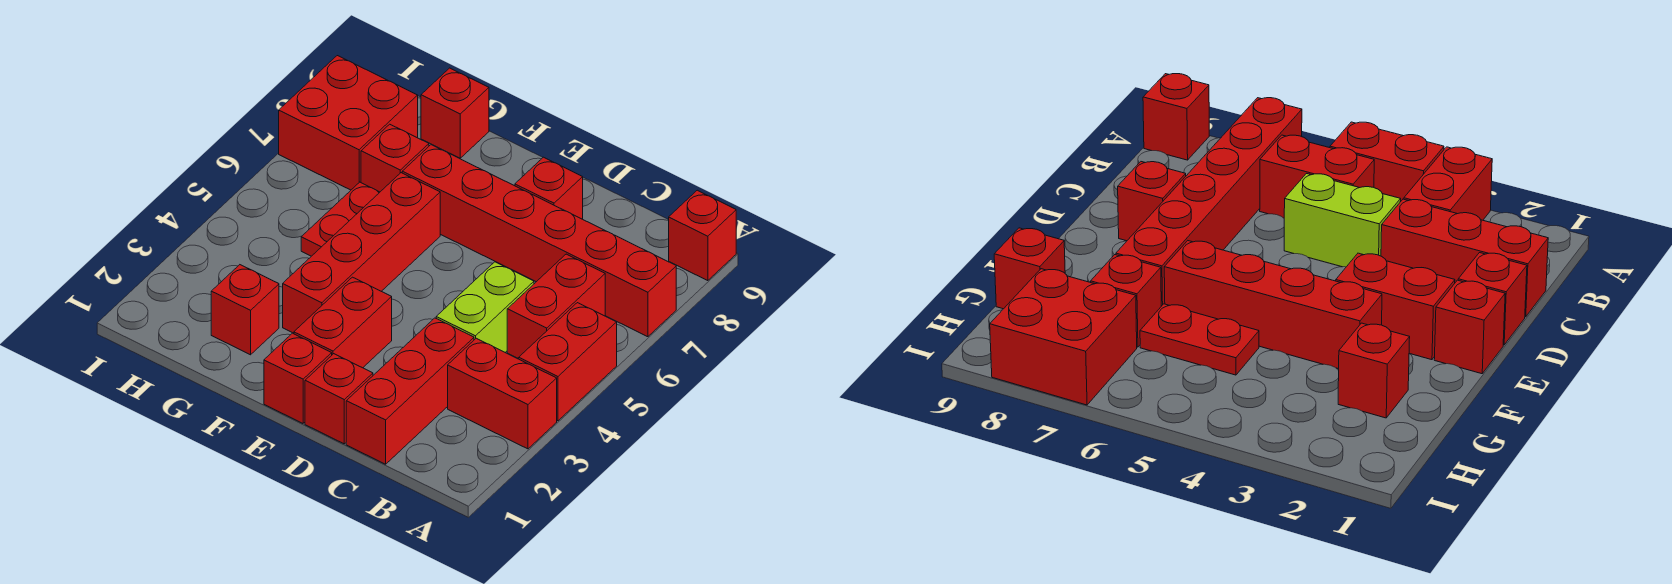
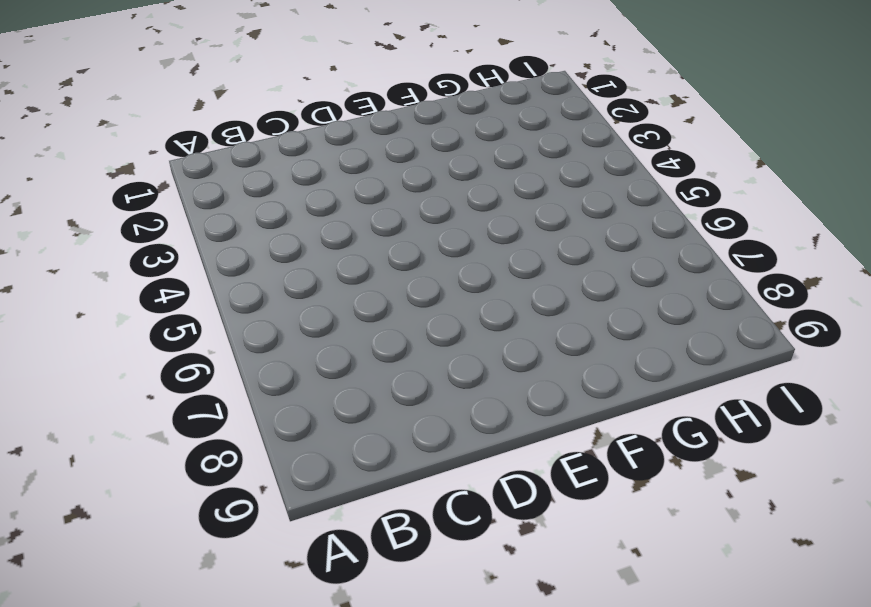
none -> red 1x2 brick [448,338,557,449]
none -> red 1x2 brick [519,303,617,421]
none -> red 1x6 brick [402,145,676,337]

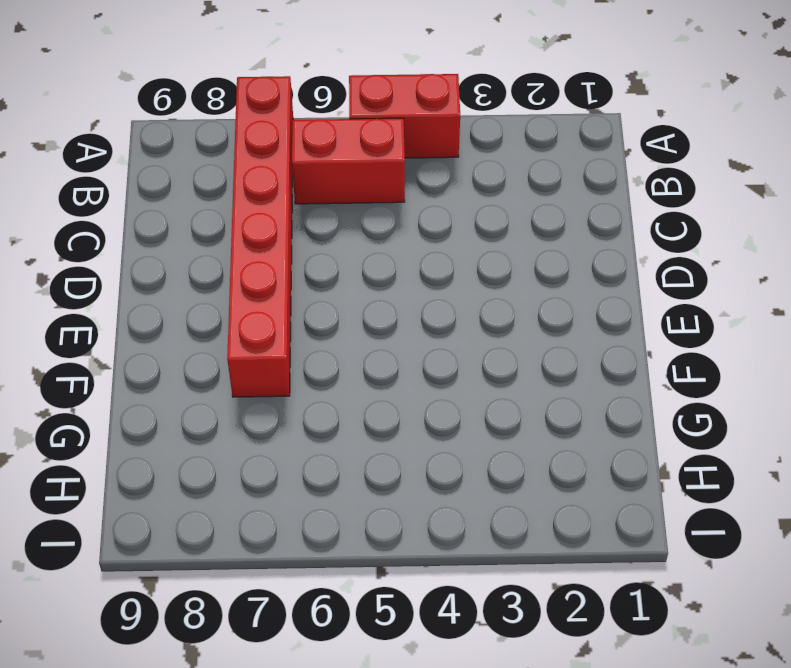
none -> red 1x2 brick [448,338,557,449]
none -> red 1x1 brick [669,190,736,281]
none -> red 1x3 brick [346,318,474,464]

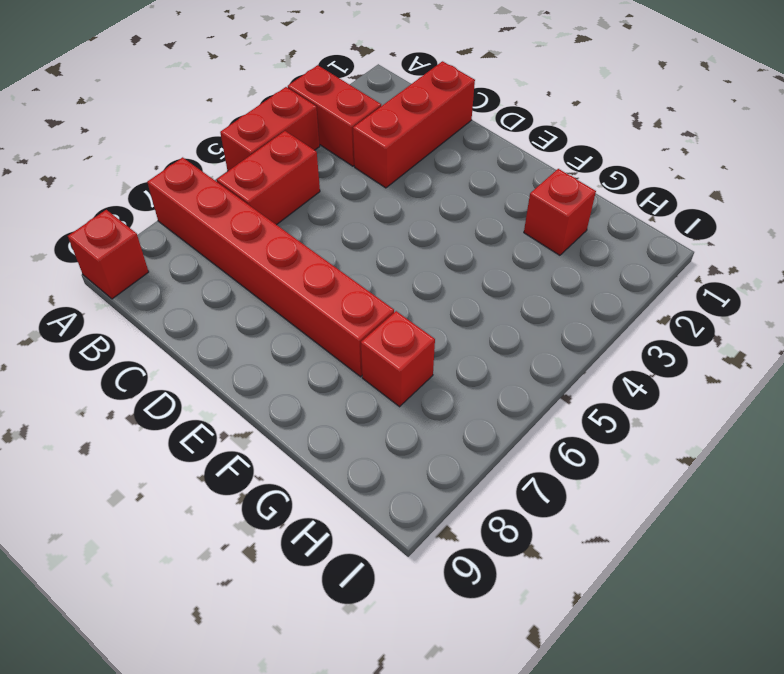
none -> lime 1x2 brick [436,262,534,352]
none -> red 1x1 brick [305,354,373,444]
none -> red 1x1 brick [515,157,583,219]

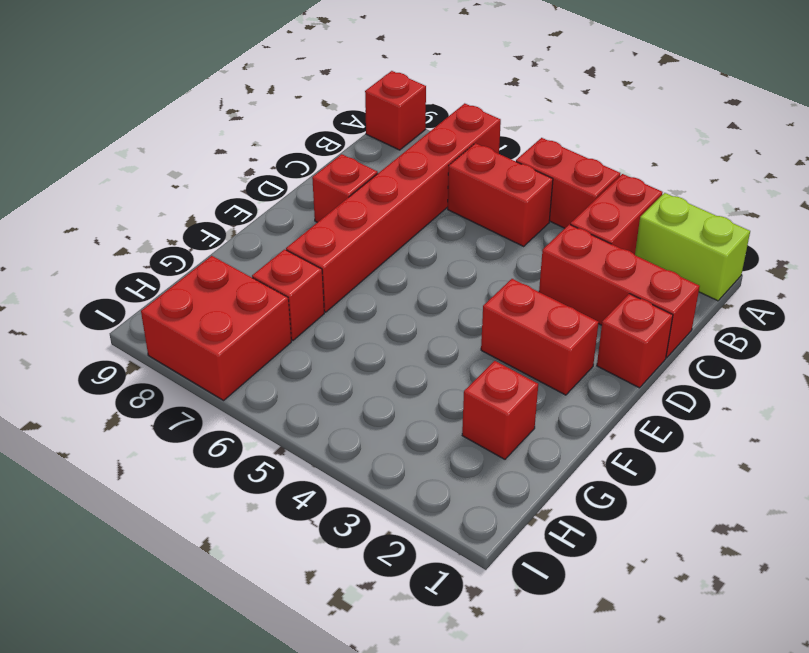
lime 1x2 brick [635,193,750,301] -> lime 1x2 brick moved to [436,262,534,352]
none -> red 1x1 brick [264,333,332,423]
none -> red 1x4 brick [283,173,440,333]
none -> red 1x2 plate [301,182,380,256]

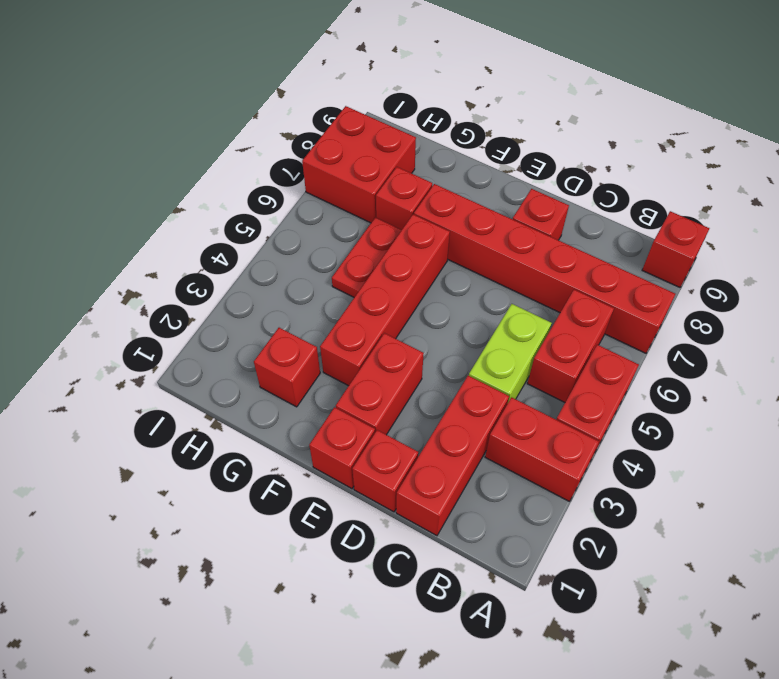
none -> red 1x1 brick [421,68,489,158]

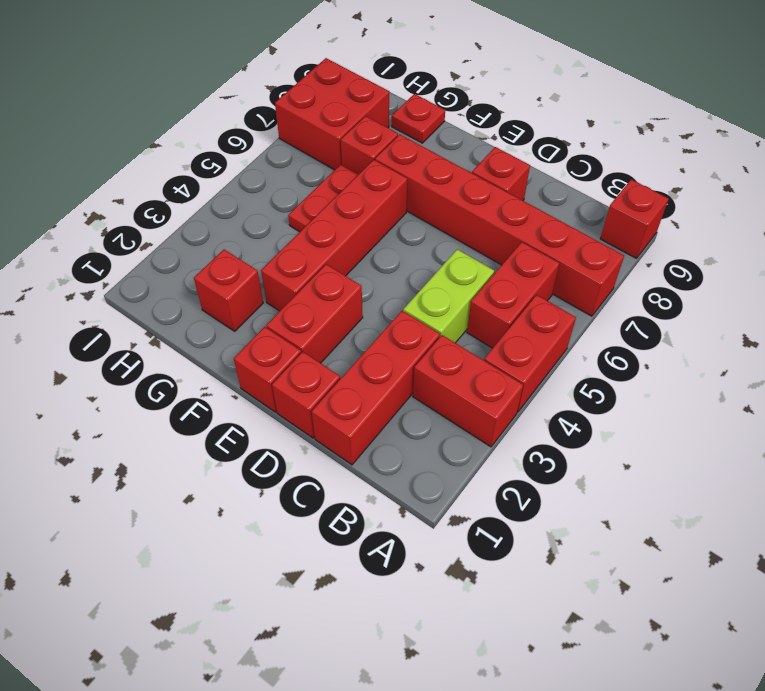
red 1x1 plate [392,94,445,143] -> red 1x1 brick [421,68,489,158]

